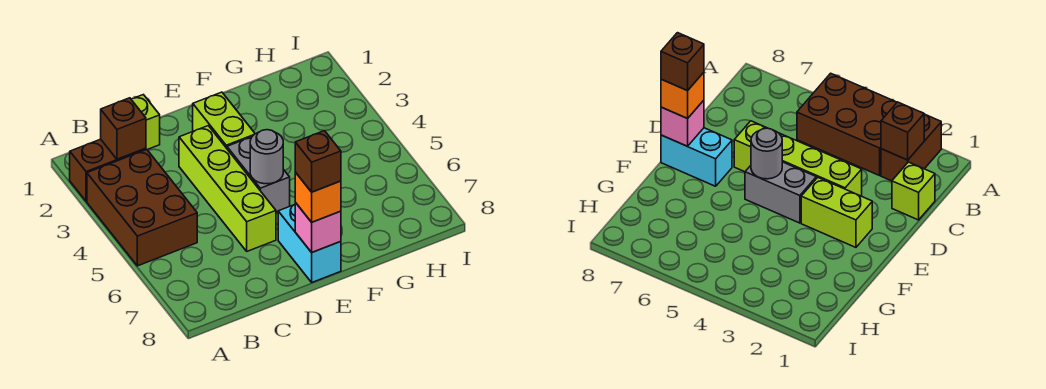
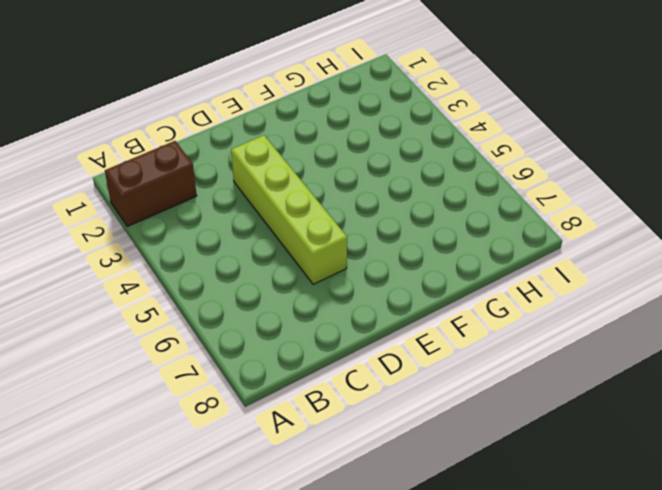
none -> brown 2x3 brick [87,150,197,266]
none -> lime 1x1 brick [131,95,160,150]
none -> lime 1x2 brick [193,92,255,148]

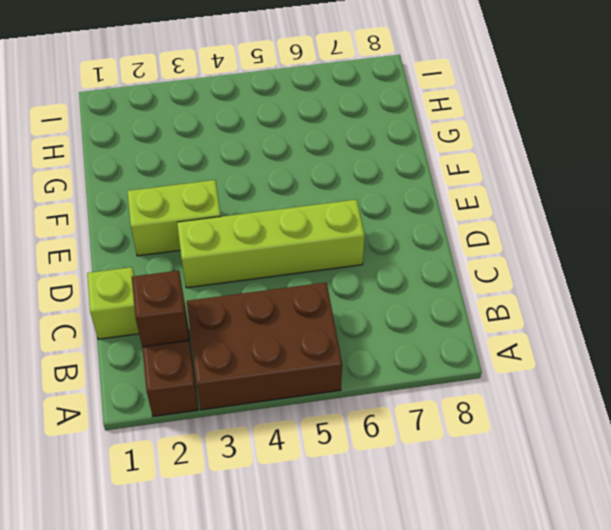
none -> grey 1x2 brick [227,137,290,212]
none -> cyan 1x2 brick [278,205,341,282]
none -> grey 1x1 round brick [250,130,283,184]

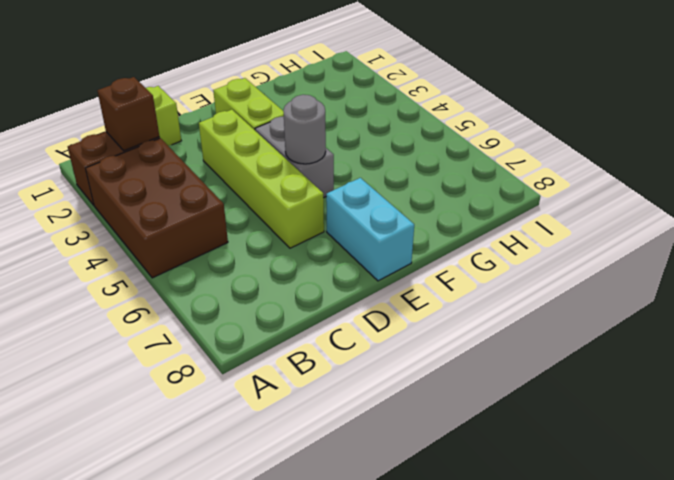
none -> pink 1x1 brick [295,203,341,252]
none -> orange 1x1 brick [295,172,341,222]
none -> brown 1x1 brick [295,131,341,192]

